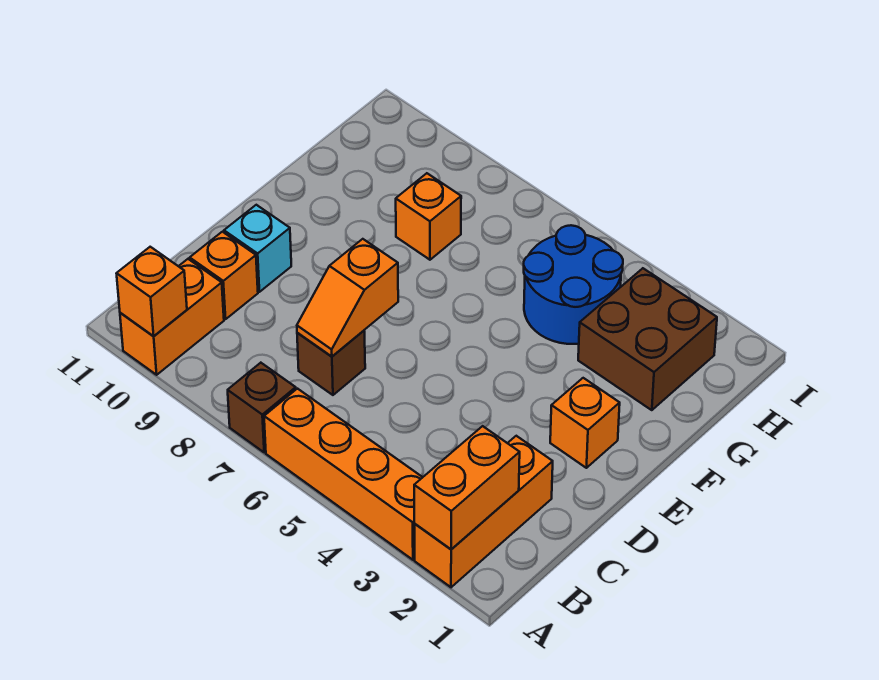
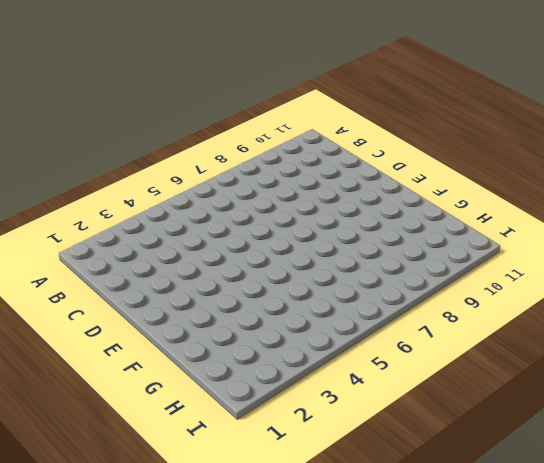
none -> orange 1x3 brick [414,436,553,587]
none -> orange 1x4 brick [264,389,423,560]
none -> brown 1x1 brick [228,363,296,452]

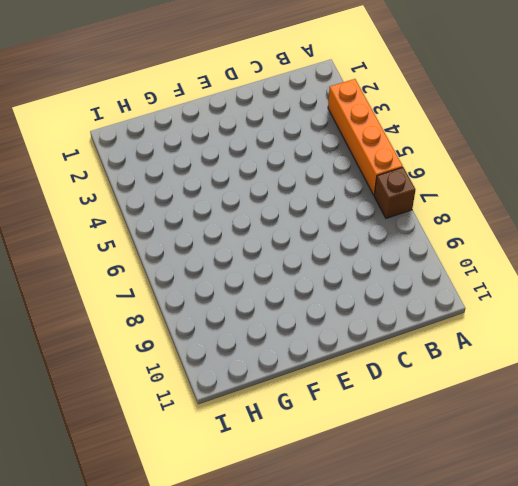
none -> orange 1x3 brick [414,436,553,587]
none -> orange 1x2 brick [120,259,224,375]
none -> brown 1x1 brick [297,331,365,395]

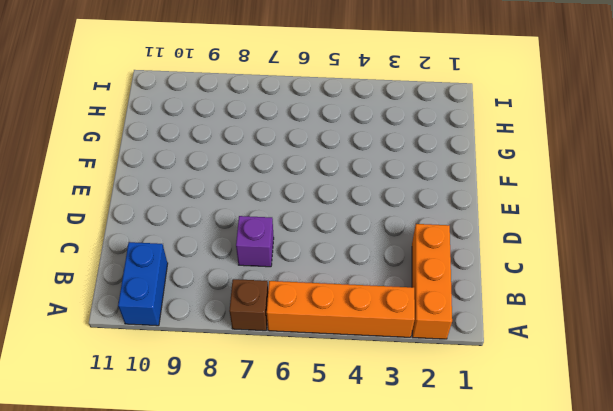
blue 1x2 brick [118,242,168,326] -> orange 1x2 brick [120,259,224,375]
purple 1x1 brick [236,216,274,267] -> brown 1x1 brick [297,331,365,395]
none -> orange 1x1 brick [190,232,258,319]
none -> cyan 1x1 brick [224,205,291,292]
none -> orange 1x1 brick [550,378,620,468]

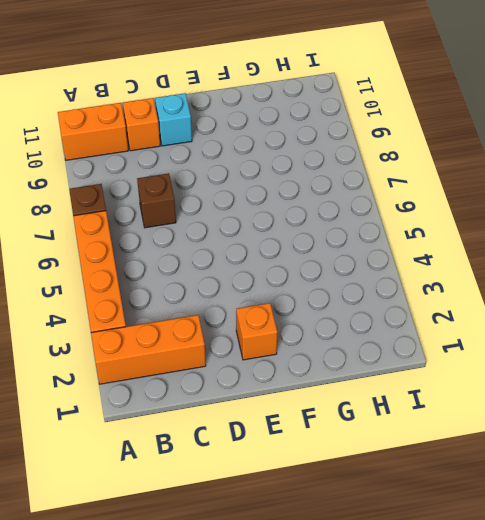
none -> brown 2x2 brick [578,268,717,410]
none -> blue 2x2 round brick [524,225,623,344]
none -> orange 1x1 brick [396,173,461,260]

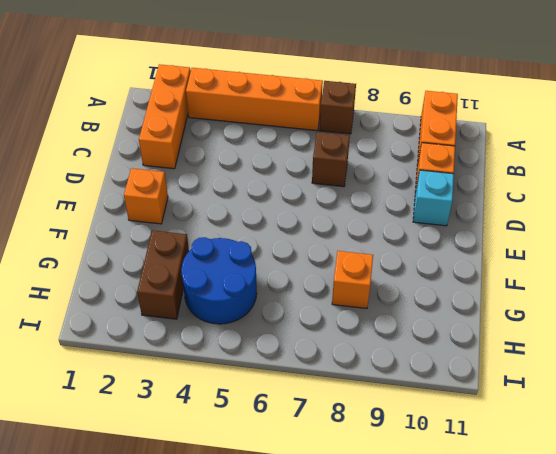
brown 1x2 brick [137,230,189,319] -> brown 2x2 brick [578,268,717,410]
none -> orange 1x2 brick [414,426,520,549]
none -> orange 1x1 brick [116,247,187,336]
none -> orange 1x2 slope [297,239,398,357]

